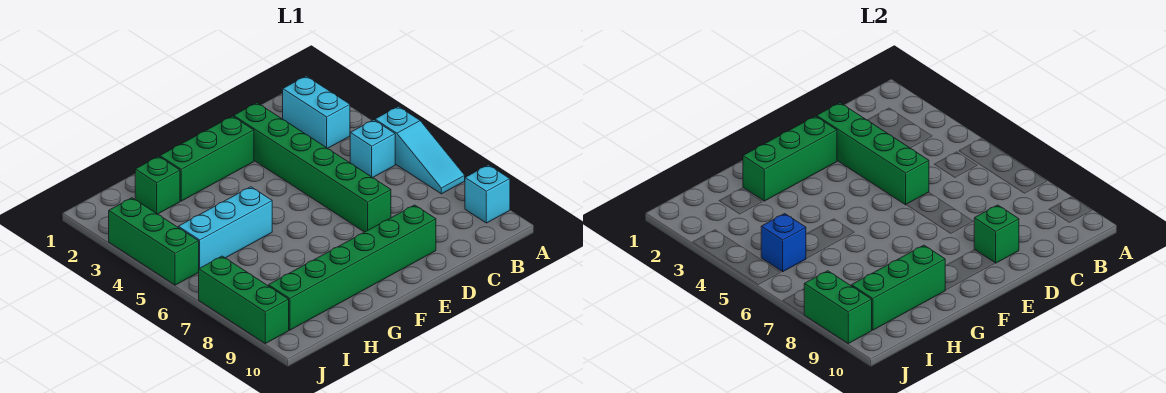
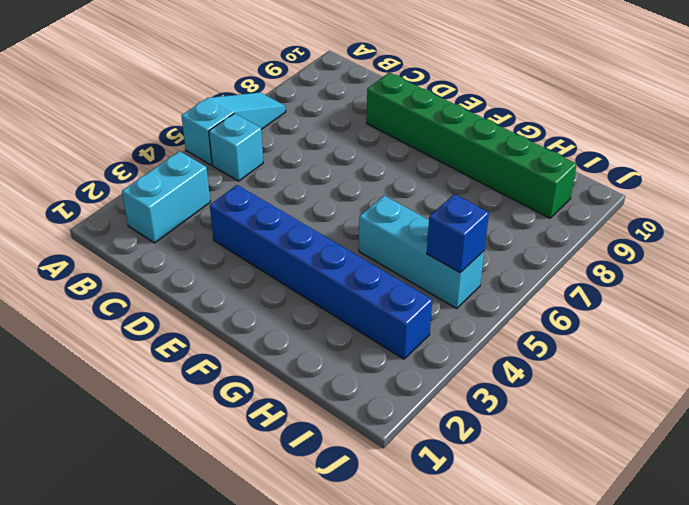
blue 1x6 brick [210,185,432,359] -> green 1x6 brick [234,103,391,232]
none -> cyan 1x1 brick [465,165,510,223]
none -> green 1x3 brick [160,116,254,201]
none -> green 1x1 brick [135,156,180,214]

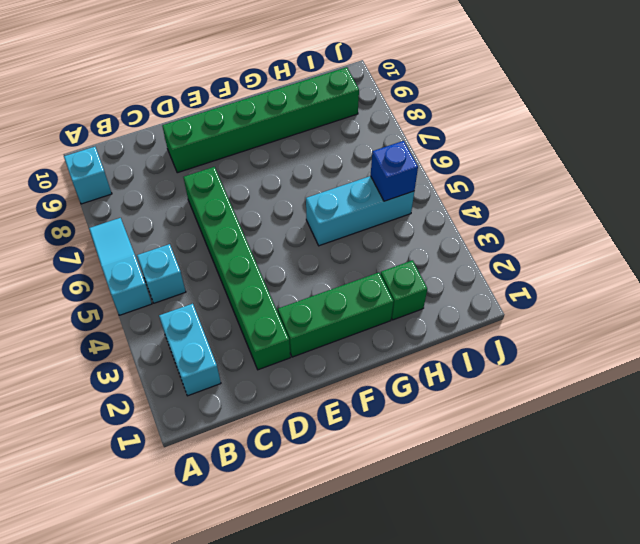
none -> green 1x3 brick [109,198,199,285]
none -> green 1x3 brick [199,256,289,343]
none -> green 1x4 brick [817,103,929,205]

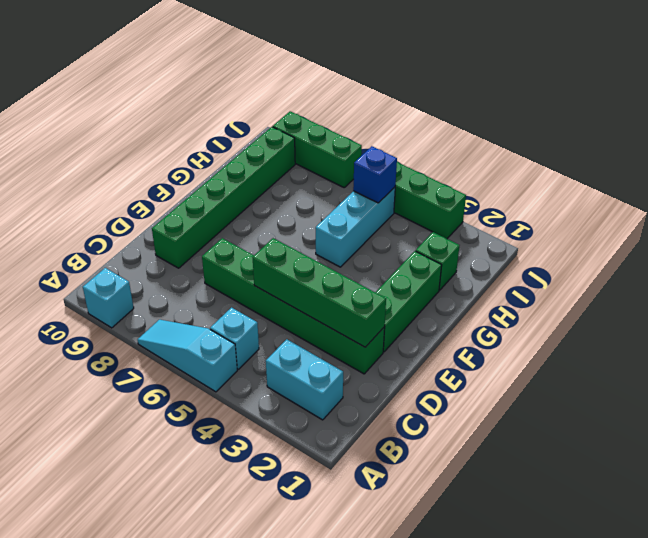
none -> green 1x1 brick [974,205,1019,263]
none -> green 1x3 brick [743,116,837,201]
none -> green 1x3 brick [851,245,946,330]

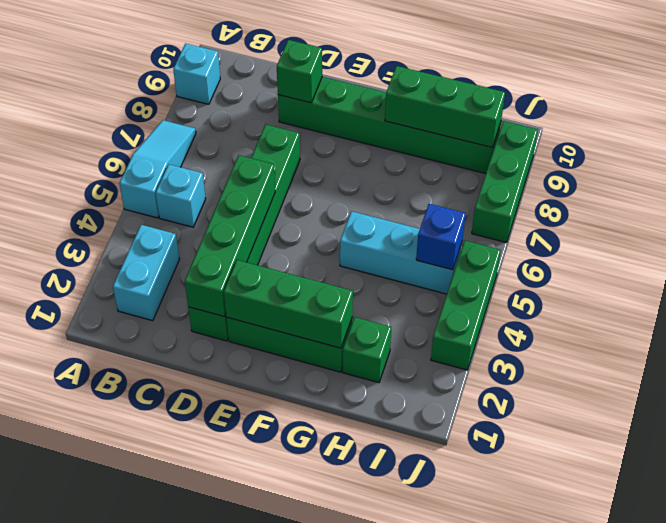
none -> green 1x2 brick [804,271,872,343]

